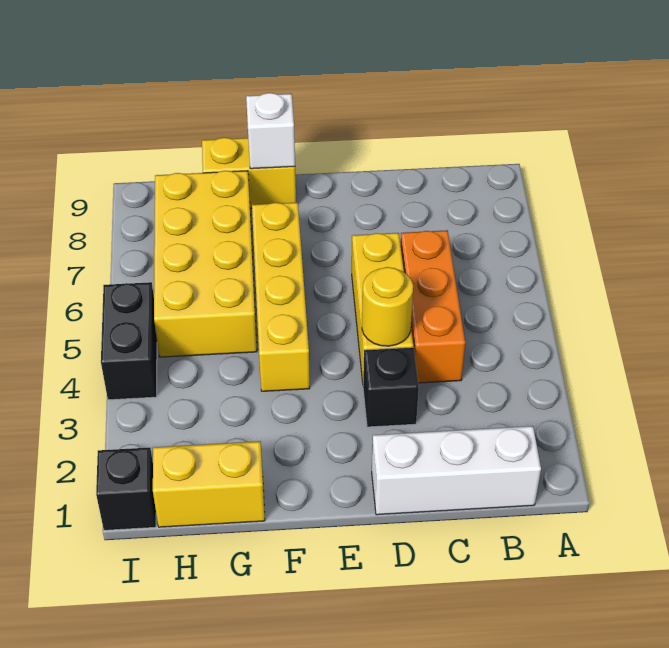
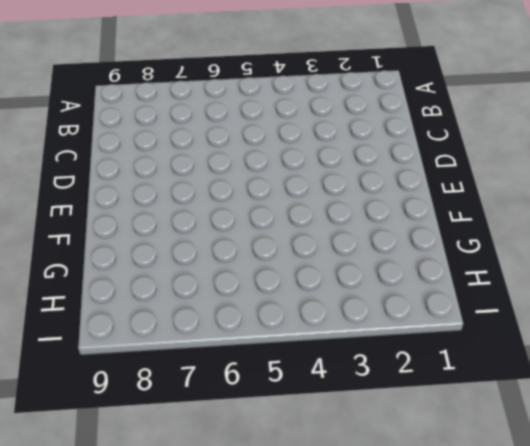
none -> white 1x3 brick [372,426,541,515]
none -> orange 1x3 brick [401,230,465,383]
none -> black 1x1 brick [363,347,419,427]

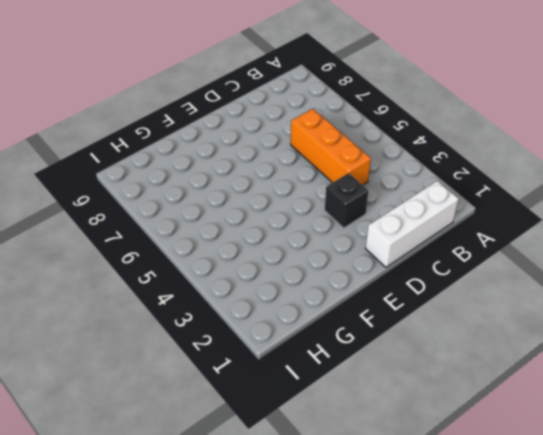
none -> yellow 1x3 brick [352,233,413,382]
none -> yellow 1x4 brick [252,202,310,391]
none -> yellow 1x2 brick [202,138,296,208]

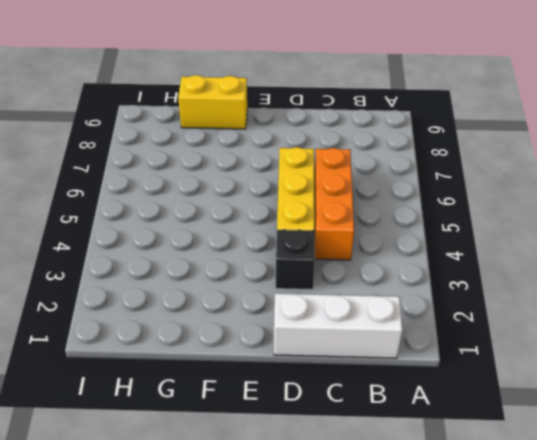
none -> yellow 1x4 brick [252,202,310,391]
none -> yellow 1x2 brick [153,441,265,527]
none -> yellow 2x4 brick [154,171,257,357]

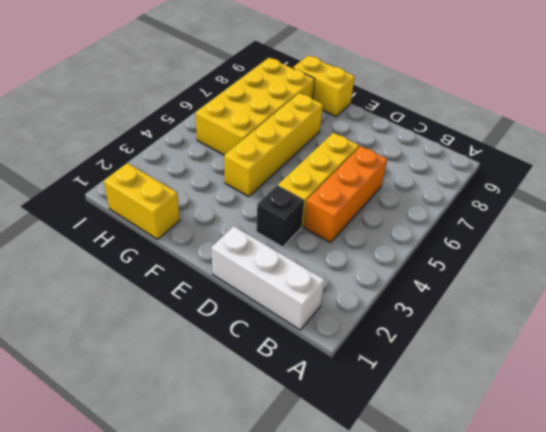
none -> black 1x1 brick [96,447,156,530]
none -> black 1x2 brick [101,282,157,400]
none -> yellow 1x1 round brick [362,267,413,346]

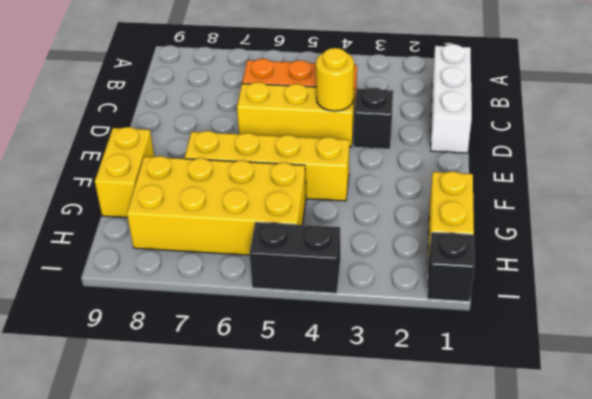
none -> white 1x1 brick [246,93,295,169]

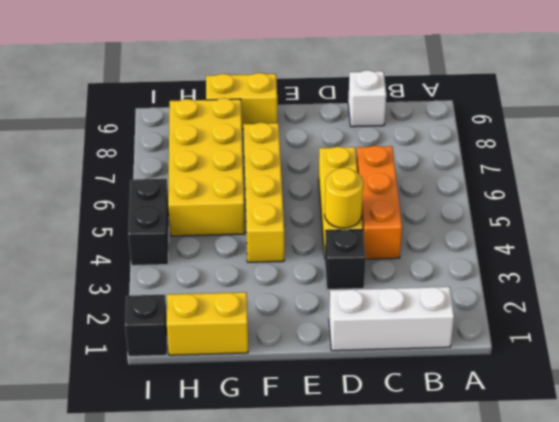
white 1x1 brick [348,70,386,127] -> white 1x1 brick moved to [246,93,295,169]

